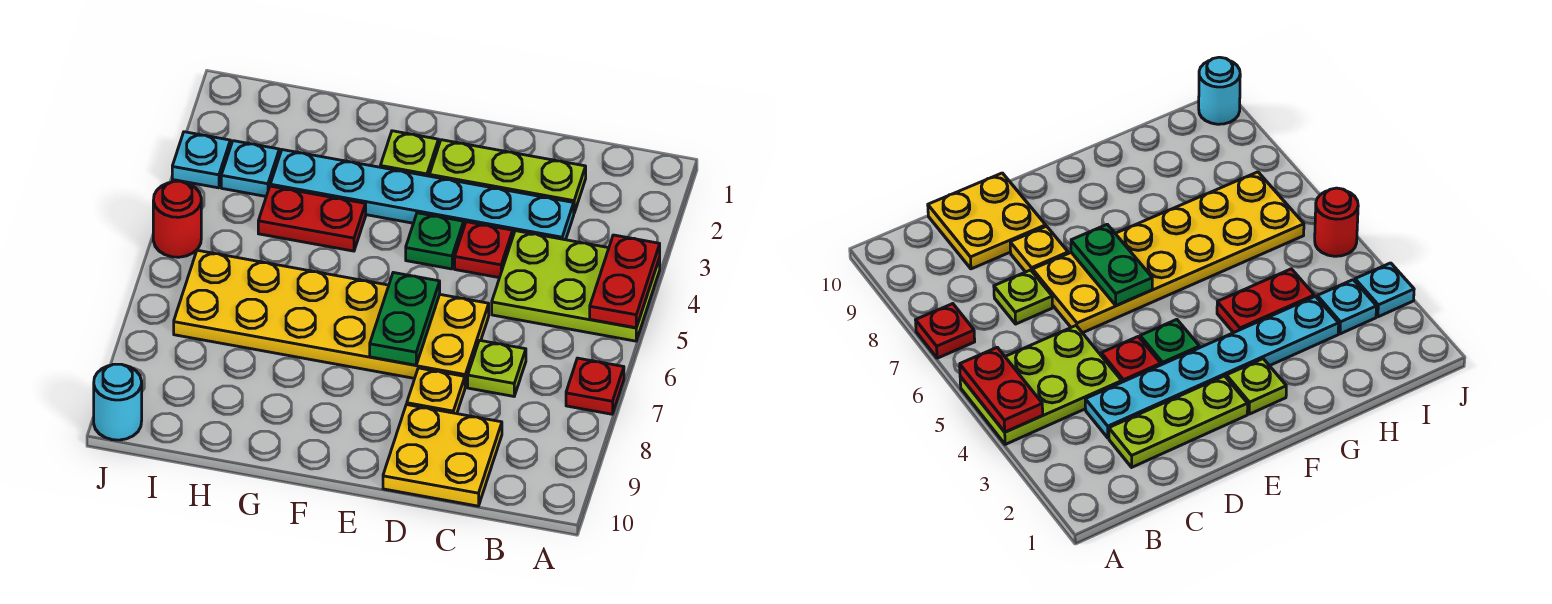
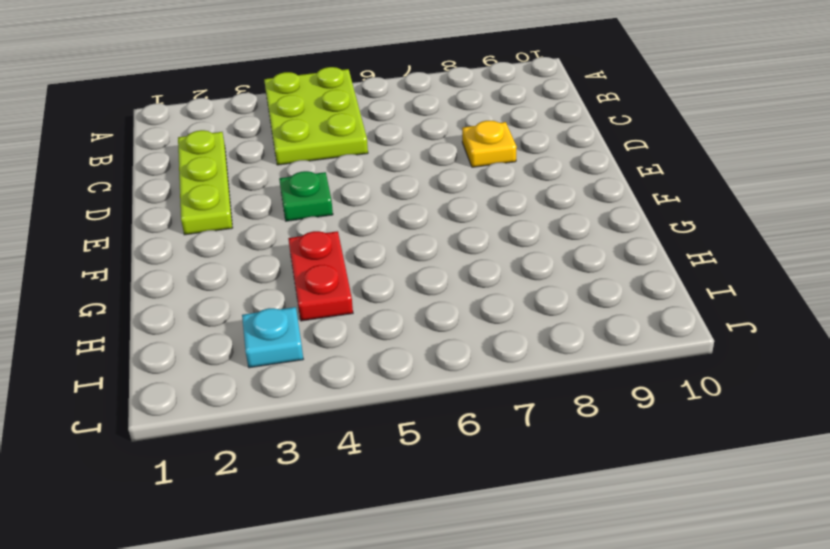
none -> red 1x1 plate [566,358,624,414]
none -> cyan 1x6 plate [270,150,574,240]
none -> lime 1x1 plate [468,340,526,396]

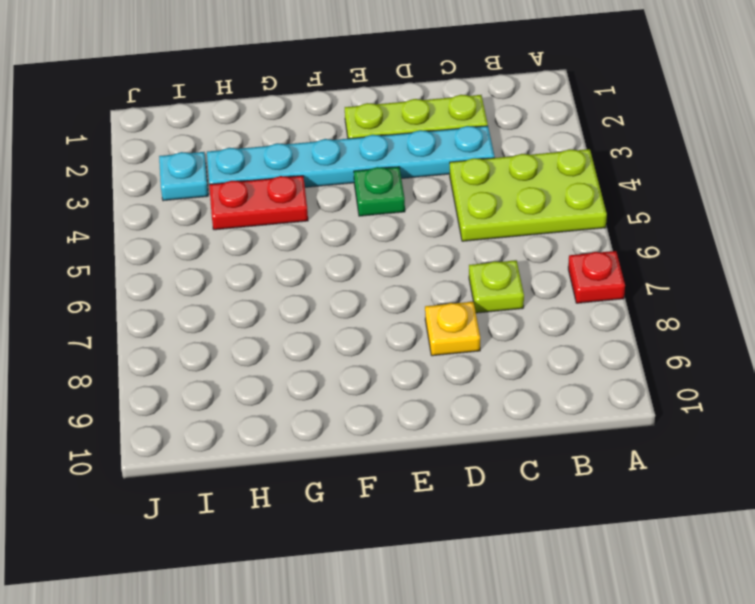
none -> yellow 2x2 plate [383,405,502,506]
none -> red 1x1 plate [455,222,513,278]
none -> yellow 2x6 plate [174,250,489,387]

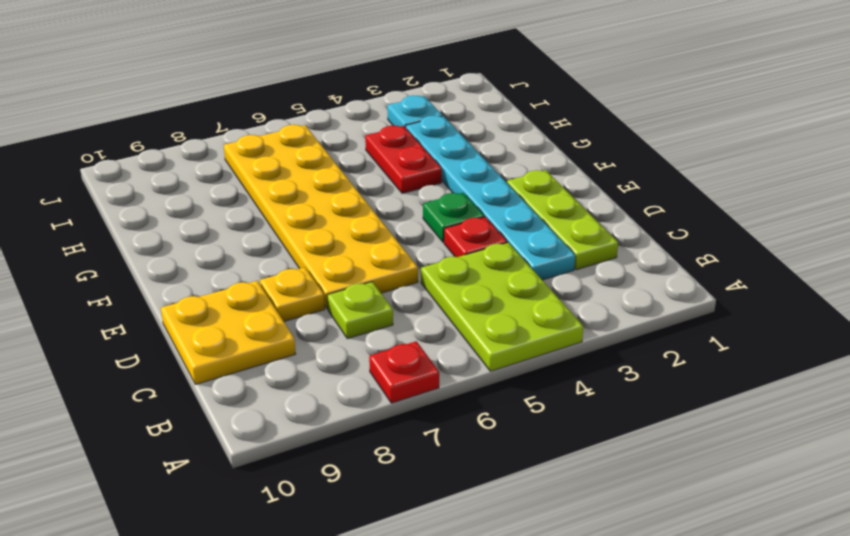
none -> lime 1x1 plate [380,131,438,176]
none -> cyan 1x1 plate [172,132,230,188]
none -> red 1x1 round brick [153,181,201,257]

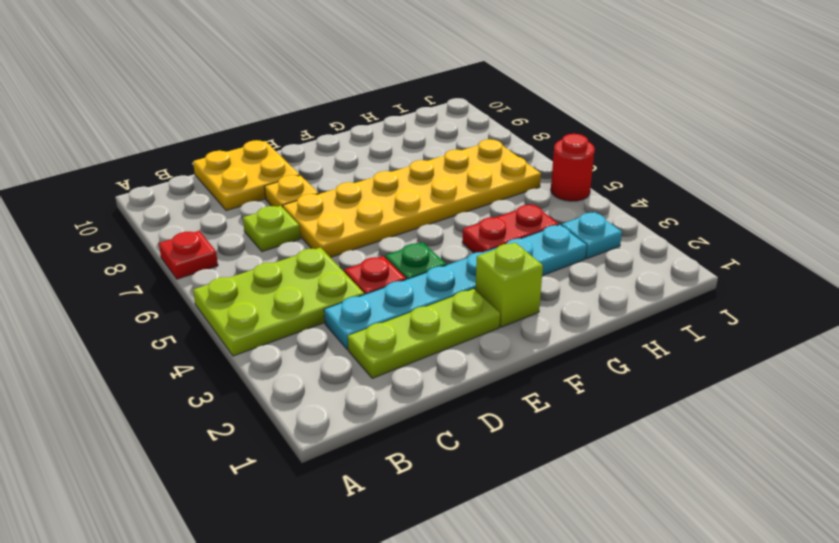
lime 1x1 brick [476,243,543,327] -> lime 1x1 plate [380,131,438,176]
none -> cyan 1x1 plate [172,132,230,188]
none -> cyan 1x1 round brick [94,364,142,440]
none -> red 1x2 plate [590,235,660,328]

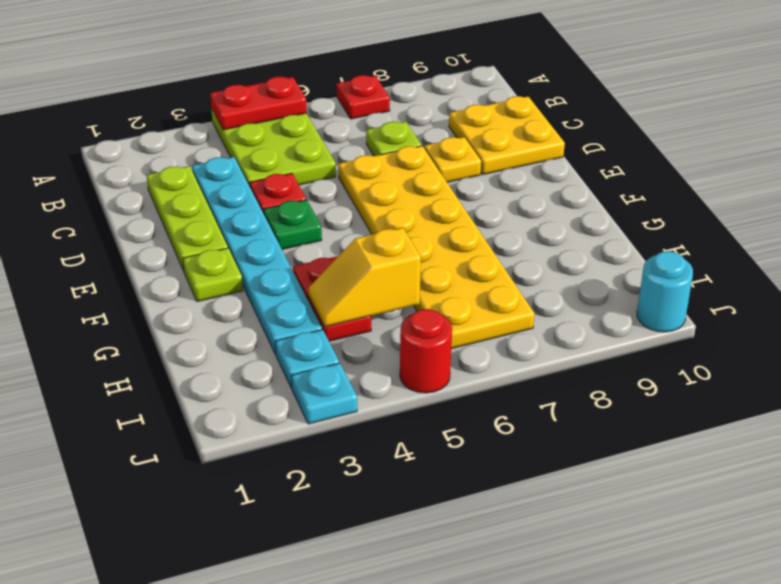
yellow 1x2 slope [309,228,421,327] -> none
none -> green 1x2 plate [370,273,440,365]

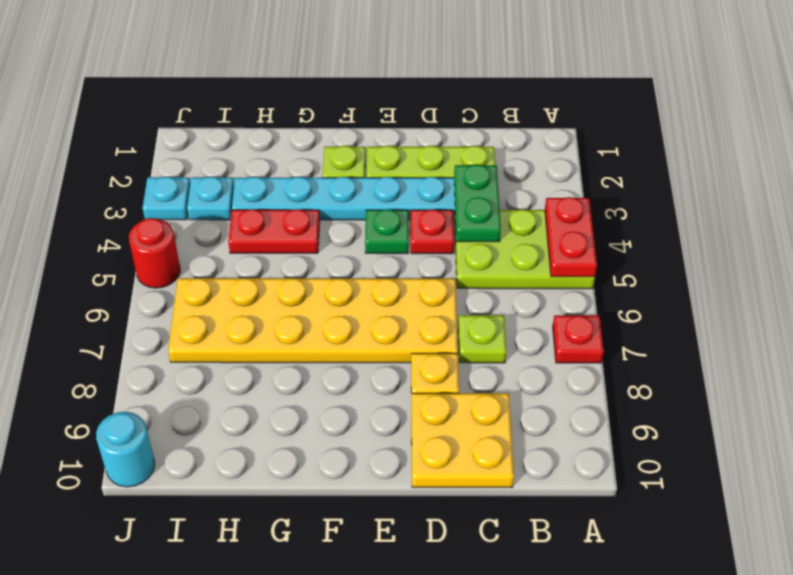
green 1x2 plate [454,164,501,242] -> green 1x2 plate moved to [370,273,440,365]

